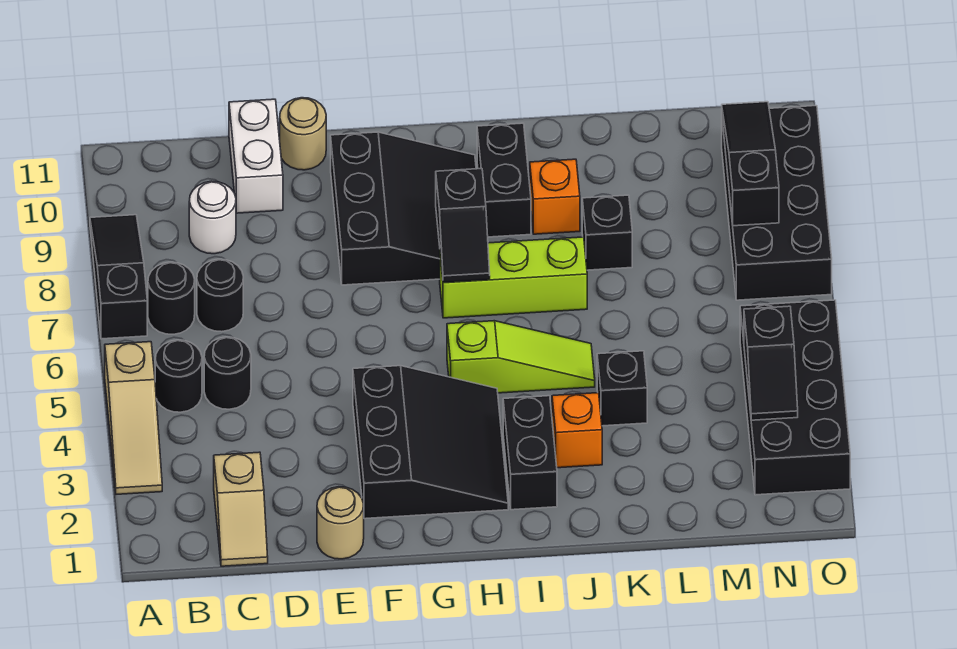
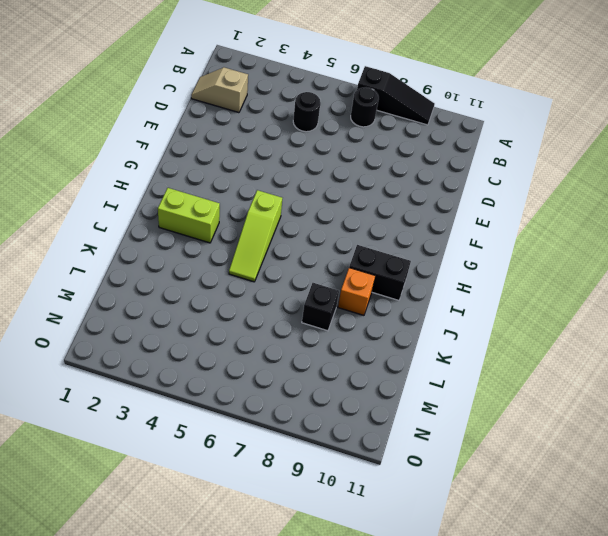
lime 1x2 brick [158,188,220,243] -> black 1x2 brick [503,396,557,510]
none -> tan 1x3 slope [105,342,162,494]
none -> black 1x1 round brick [155,340,202,412]
none -> black 1x1 round brick [197,259,243,332]

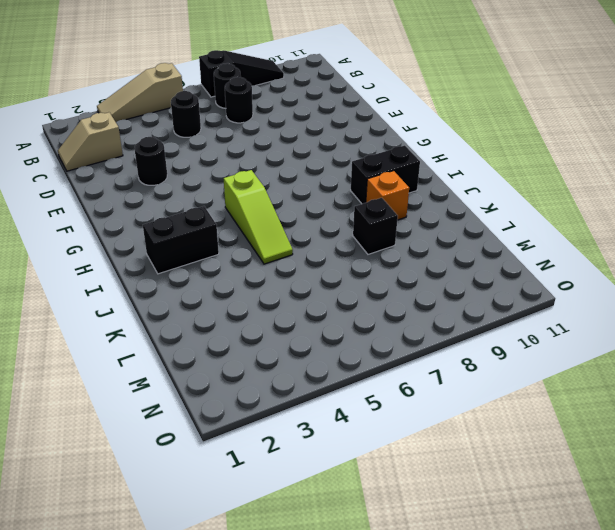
black 1x1 round brick [134,137,167,185] -> black 1x1 round brick moved to [155,340,202,412]
none -> white 1x1 round brick [189,181,236,254]
none -> white 1x2 brick [229,99,283,213]
none -> tan 1x1 round brick [317,487,364,559]

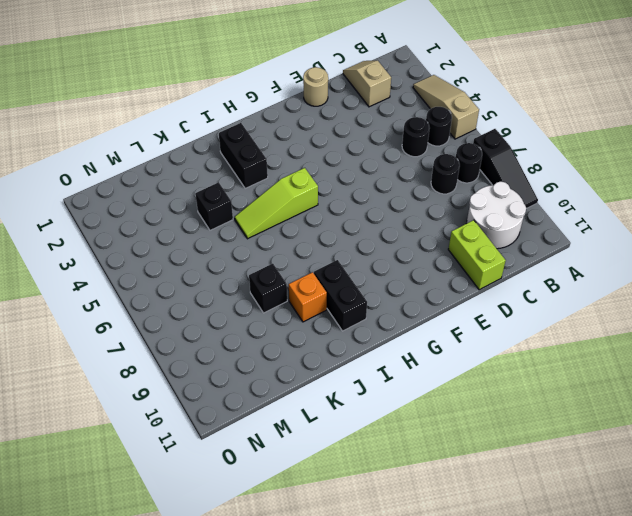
white 2x2 round brick [467,182,526,249] -> white 1x1 round brick [189,181,236,254]
lime 1x2 brick [448,220,506,290] -> white 1x2 brick [229,99,283,213]
none -> tan 1x1 round brick [280,98,326,170]
none -> black 3x3 slope [353,366,508,519]
none -> black 3x3 slope [331,132,476,285]

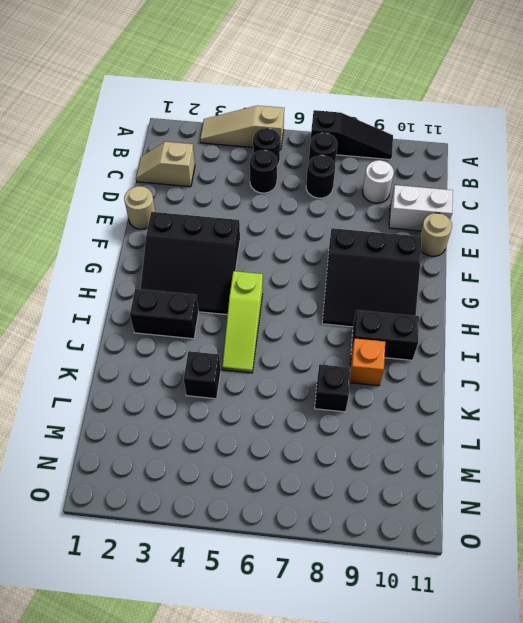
none -> lime 1x3 brick [440,237,587,318]
none -> orange 1x1 brick [552,393,602,468]
none -> black 2x4 brick [740,300,850,495]

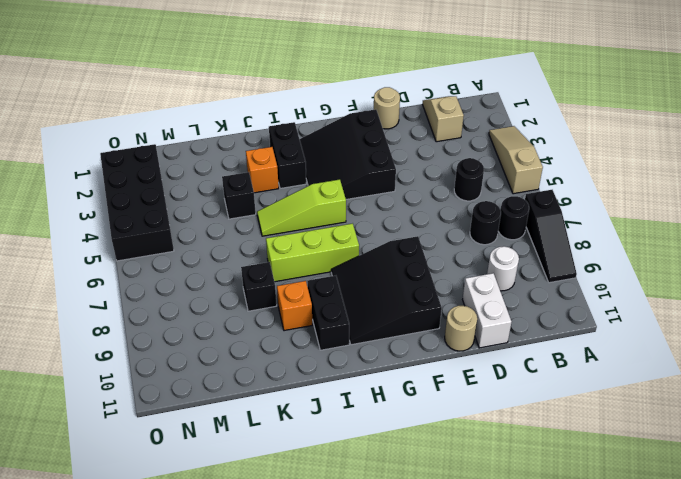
none -> black 1x1 round brick [155,340,202,412]
none -> black 2x4 brick [722,106,832,300]
none -> black 1x2 slope [436,169,490,282]

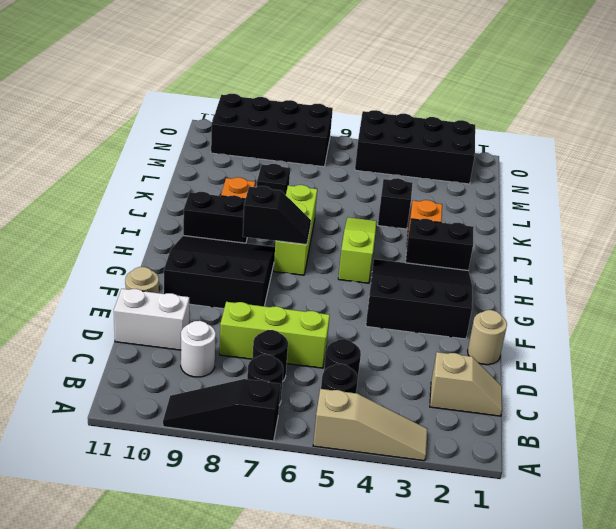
lime 1x3 brick [220,302,330,368] -> none
none -> black 1x2 slope [744,306,798,420]
none -> black 1x3 slope [722,102,779,226]

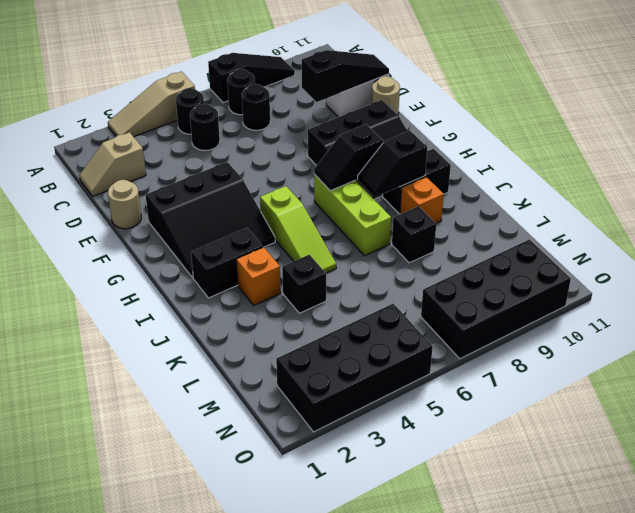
black 1x3 slope [302,50,389,102] -> black 1x3 slope moved to [722,102,779,226]
black 1x2 slope [358,131,427,197] -> black 1x2 slope moved to [744,306,798,420]
none -> white 1x1 round brick [189,181,236,254]

